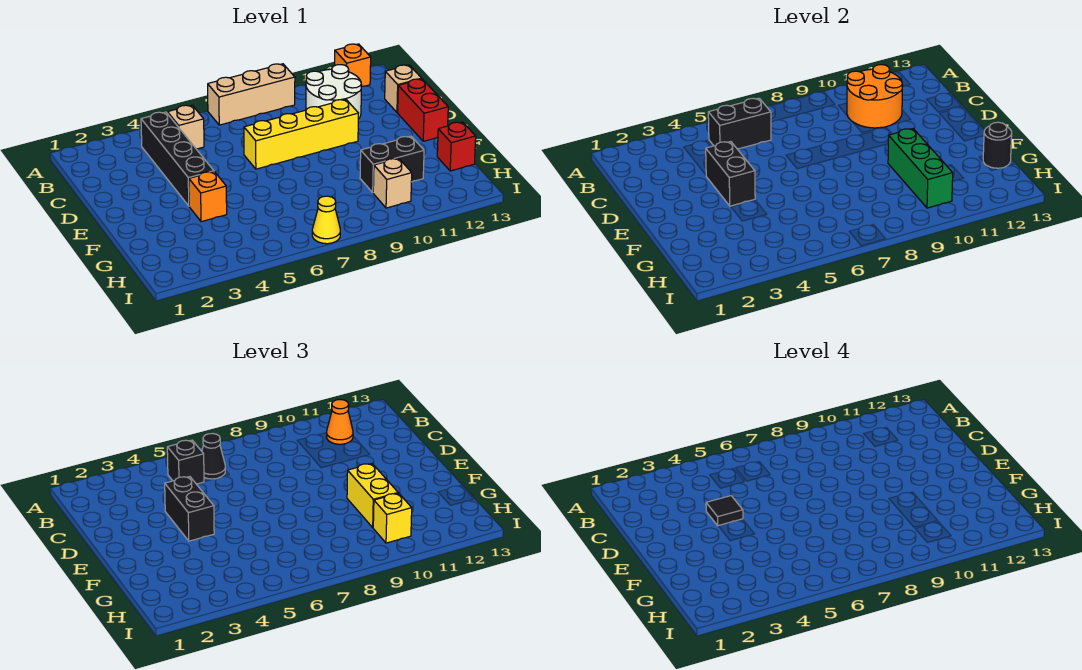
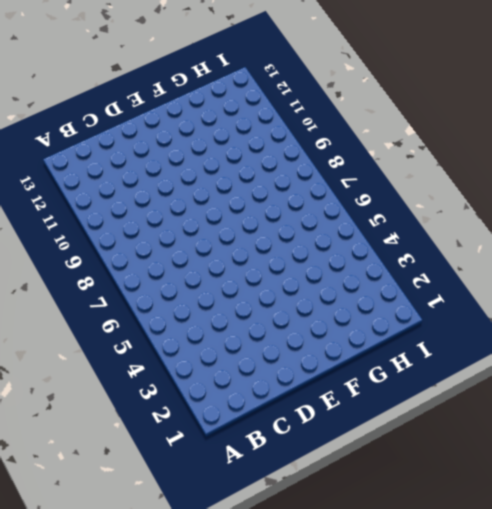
none -> tan 1x3 brick [208,64,295,125]
none -> orange 1x1 brick [335,44,371,86]
none -> black 1x4 brick [141,112,214,206]

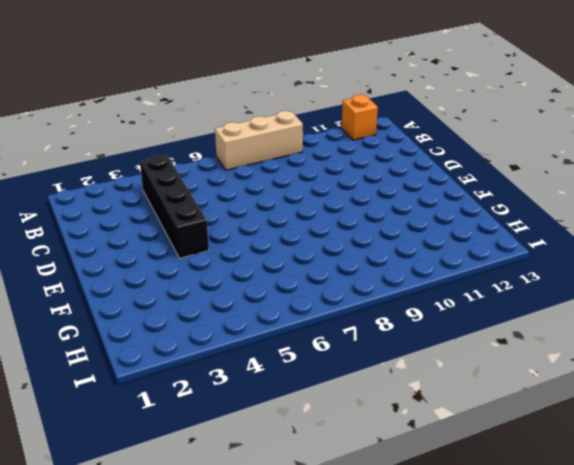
none -> tan 1x1 brick [167,105,204,149]
none -> white 2x2 round brick [306,65,362,119]
none -> tan 1x1 brick [385,65,422,113]

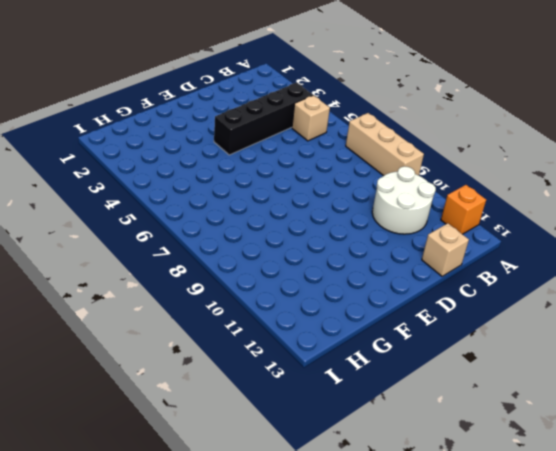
none -> yellow 1x4 brick [244,100,358,169]
none -> red 1x2 brick [398,79,448,141]
none -> orange 1x1 brick [189,172,227,222]

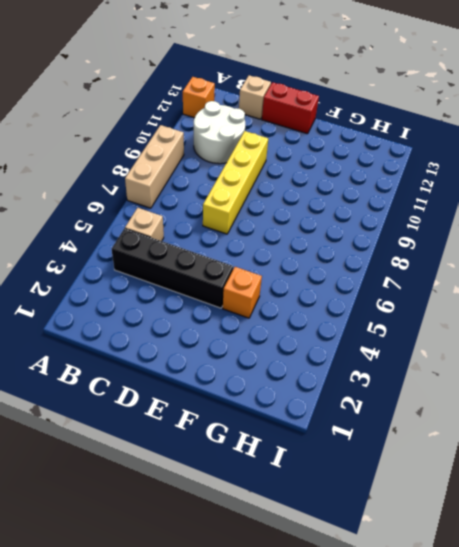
none -> black 1x2 brick [360,136,424,192]
none -> red 1x1 brick [437,122,476,171]
none -> tan 1x1 brick [373,158,412,208]

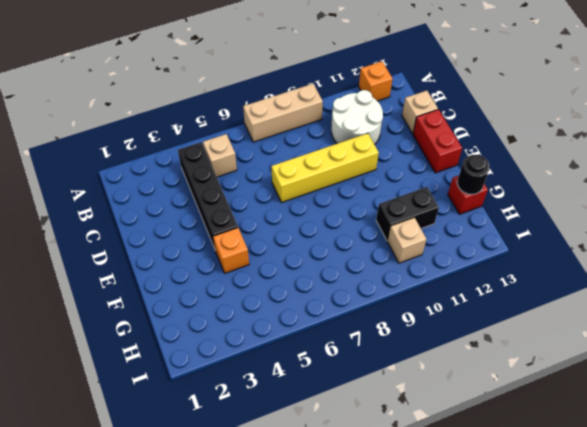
none -> yellow 1x1 cone [312,196,340,244]
none -> black 1x2 brick [708,98,771,149]
none -> orange 2x2 round brick [847,65,903,128]

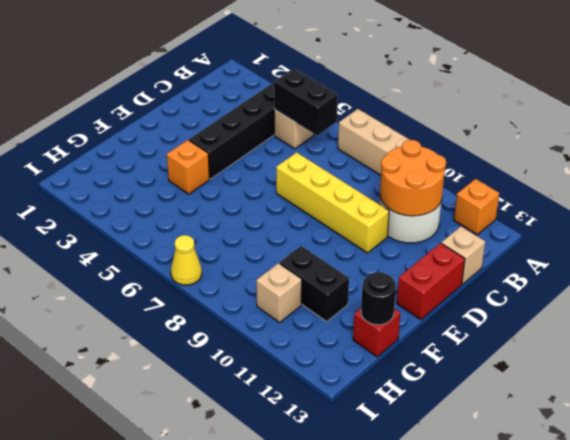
none -> black 1x2 brick [706,142,755,206]
none -> green 1x3 brick [888,129,953,208]
none -> black 1x1 brick [167,440,204,484]

